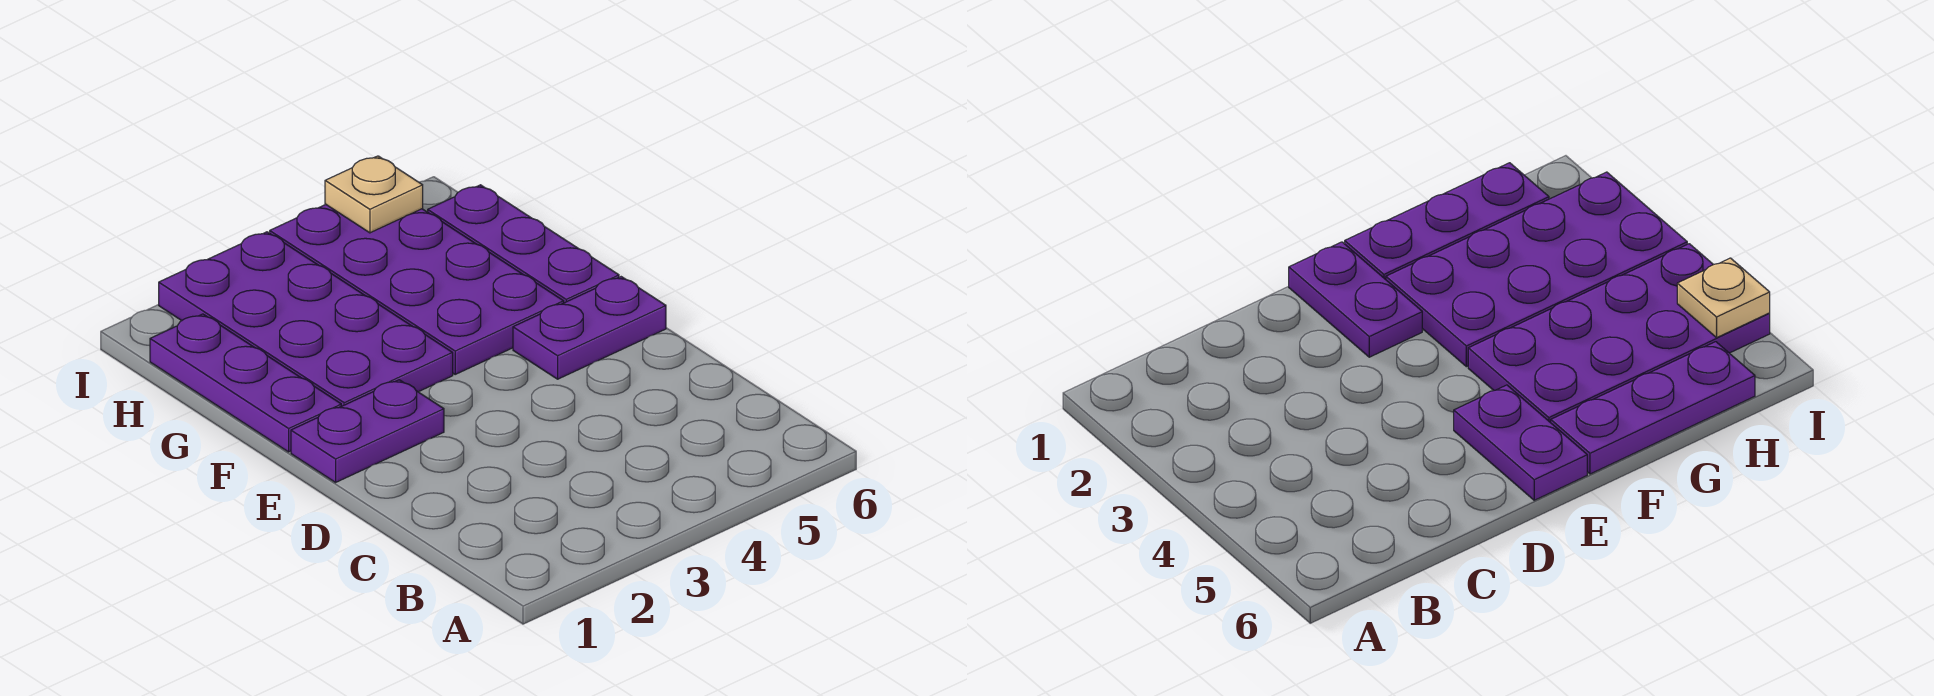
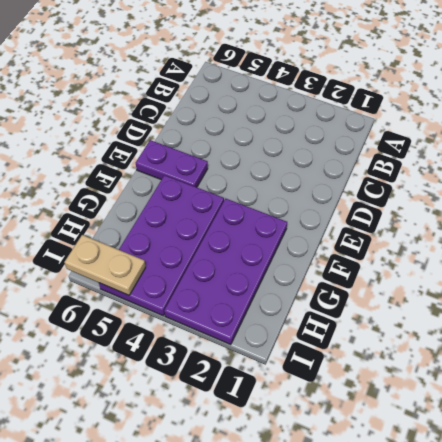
tan 1x2 plate [65,235,146,295] -> tan 1x1 plate [325,156,423,233]
none -> purple 1x2 plate [291,380,444,482]
none -> purple 1x3 plate [150,314,341,452]

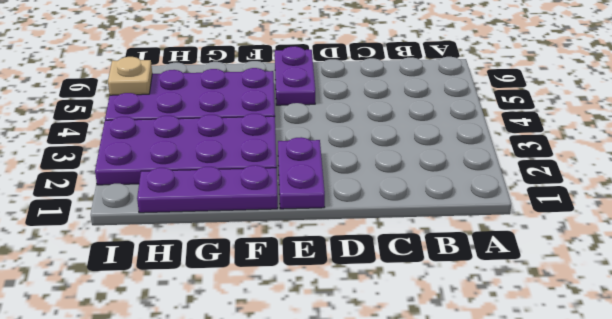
none -> purple 1x3 plate [428,185,619,303]

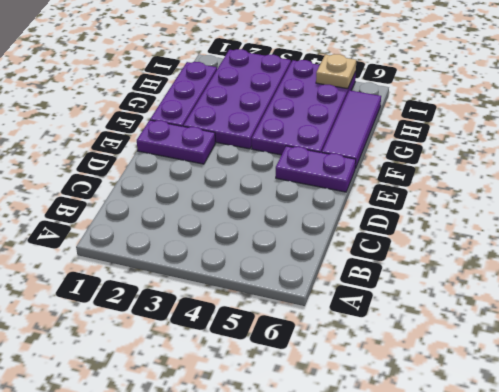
purple 1x3 tile [322,90,381,169] -> purple 1x3 plate [428,185,619,303]

